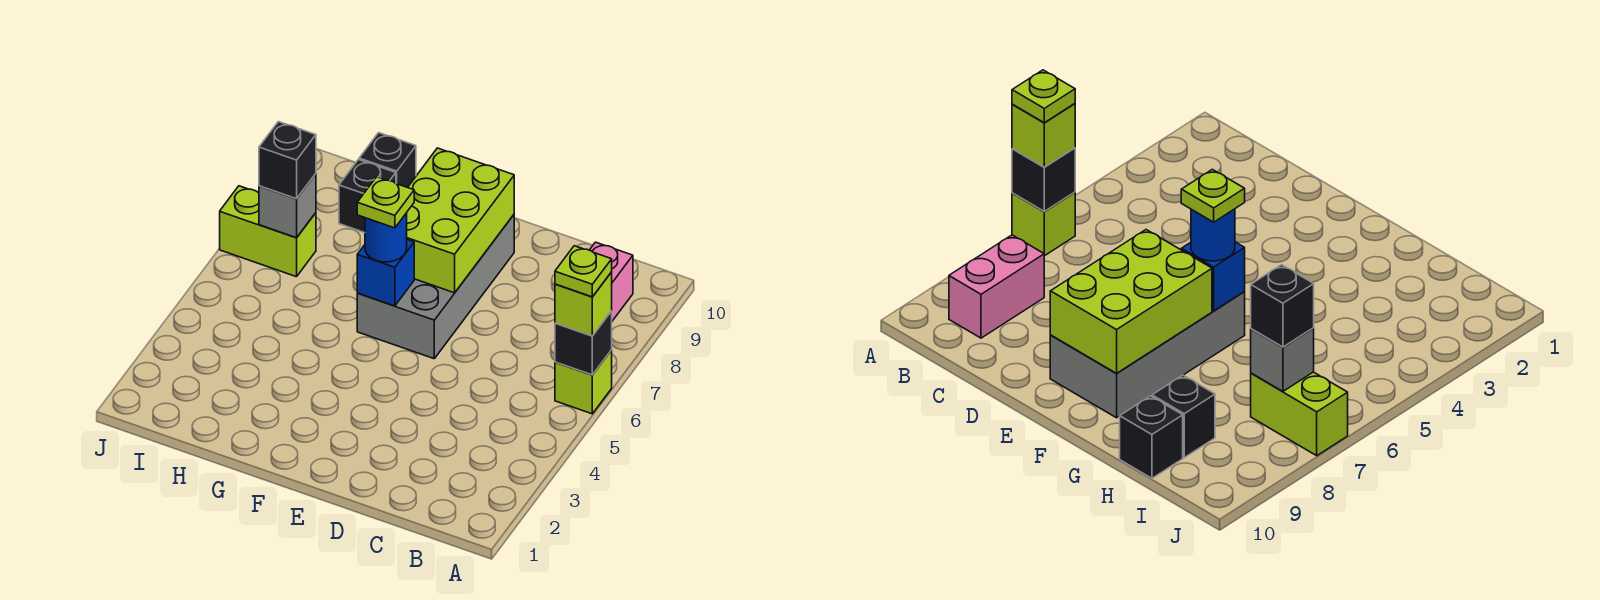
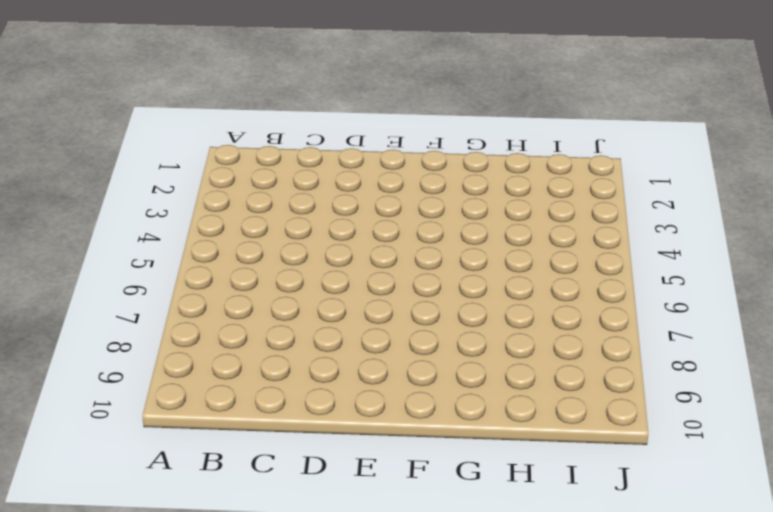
none -> lime 1x1 brick [555,350,612,414]
none -> pink 1x2 brick [590,242,633,321]
none -> grey 2x4 brick [357,215,514,359]

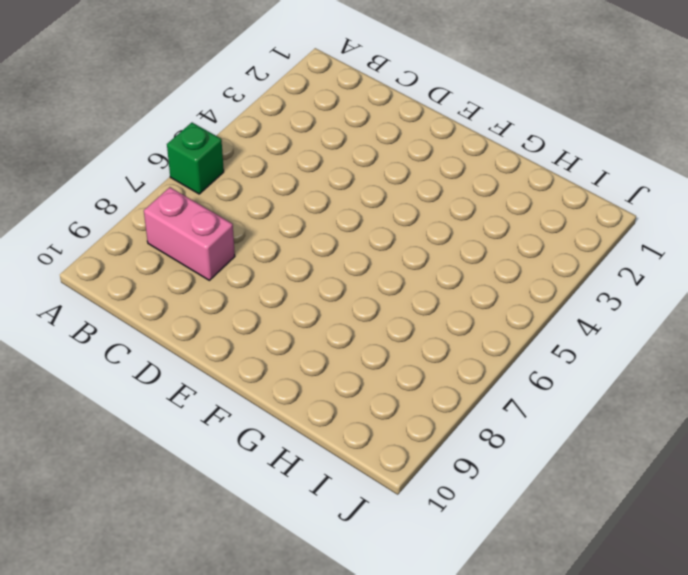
green 1x1 brick [167,123,224,194] -> lime 1x1 brick [555,350,612,414]
pink 1x2 brick [144,187,235,280] -> pink 1x2 brick turned to [590,242,633,321]
none -> grey 2x4 brick [357,215,514,359]
none -> black 1x1 brick [339,160,396,233]
none -> black 1x1 brick [359,133,416,187]

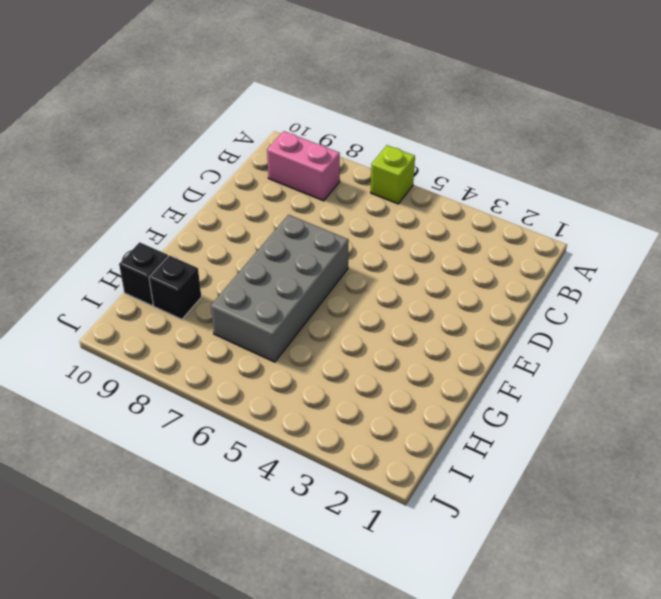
grey 2x4 brick [211,215,349,362] -> grey 2x4 brick turned to [357,215,514,359]
none -> lime 1x2 brick [220,186,316,277]
none -> black 1x1 brick [555,311,612,375]
none -> lime 2x3 brick [407,148,514,293]

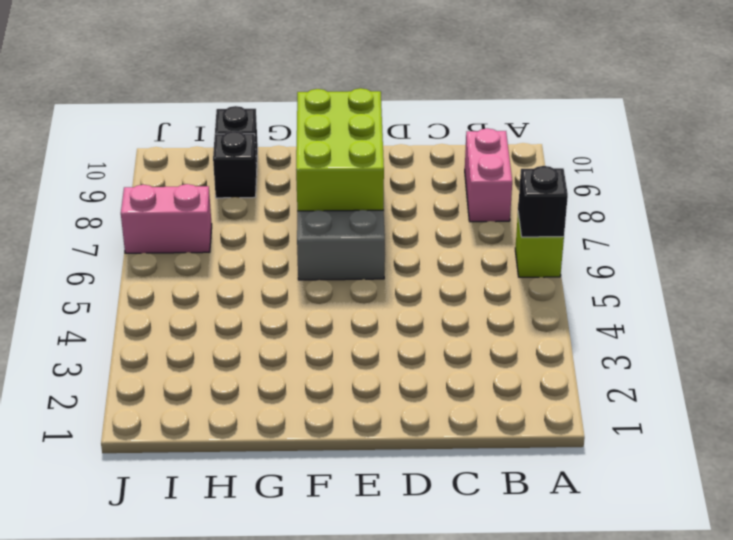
pink 1x2 brick [121,184,212,253] -> lime 1x2 brick [220,186,316,277]
none -> blue 1x1 brick [357,240,414,306]
none -> grey 1x1 brick [259,174,316,238]
none -> lime 1x1 brick [555,272,612,336]

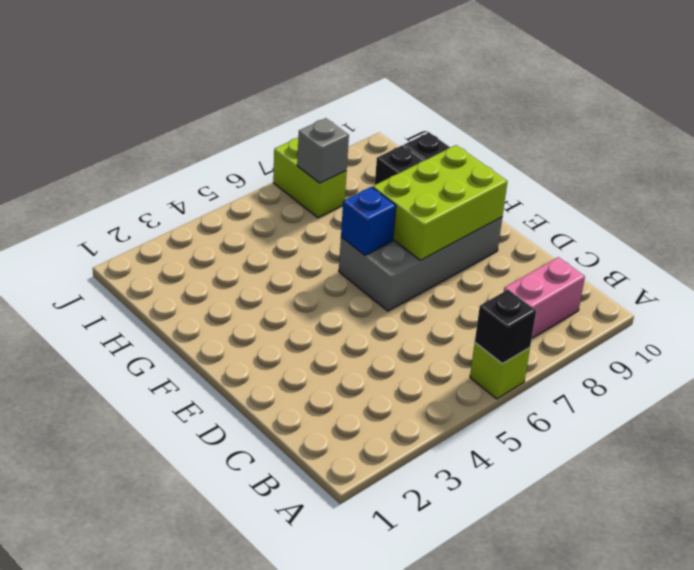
none -> lime 1x1 brick [555,272,612,336]
none -> blue 1x1 round brick [365,213,407,262]
none -> black 1x1 brick [259,122,316,199]

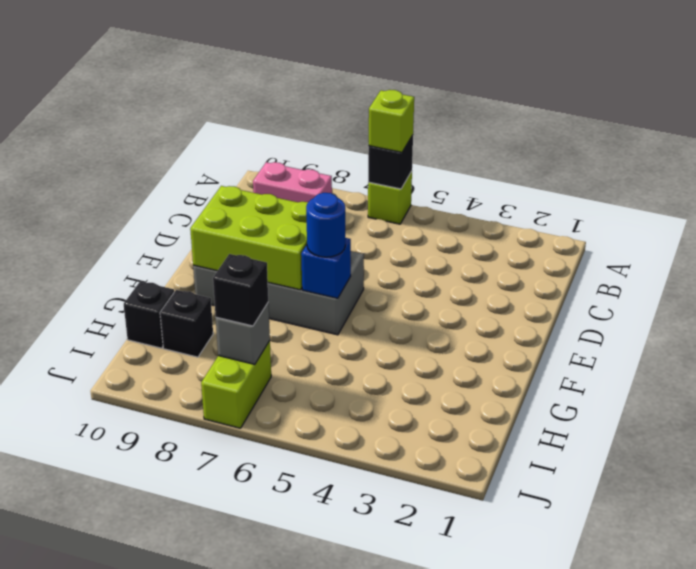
none -> lime 1x1 plate [555,246,612,297]
none -> lime 1x1 plate [357,177,414,228]

